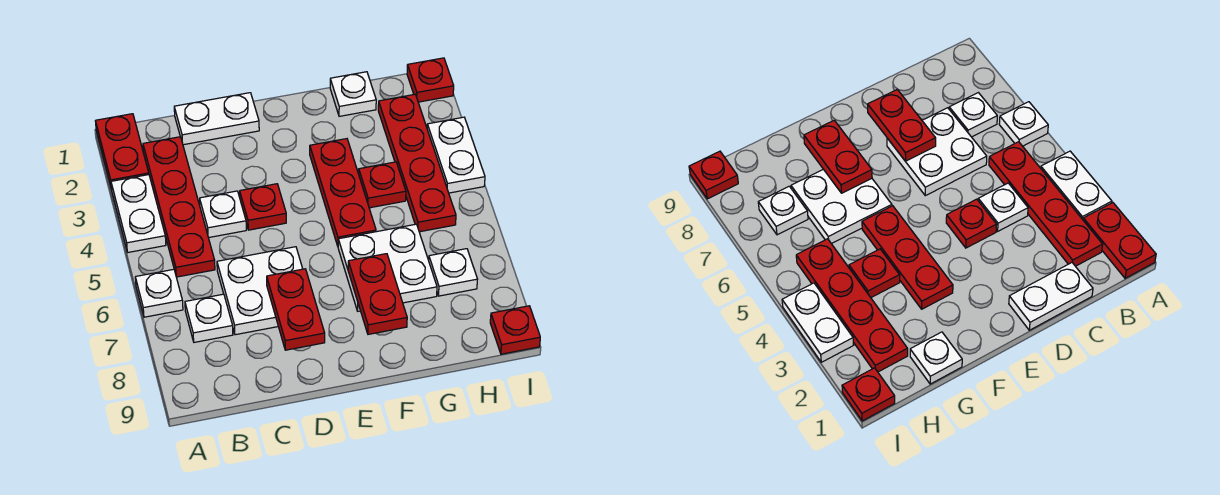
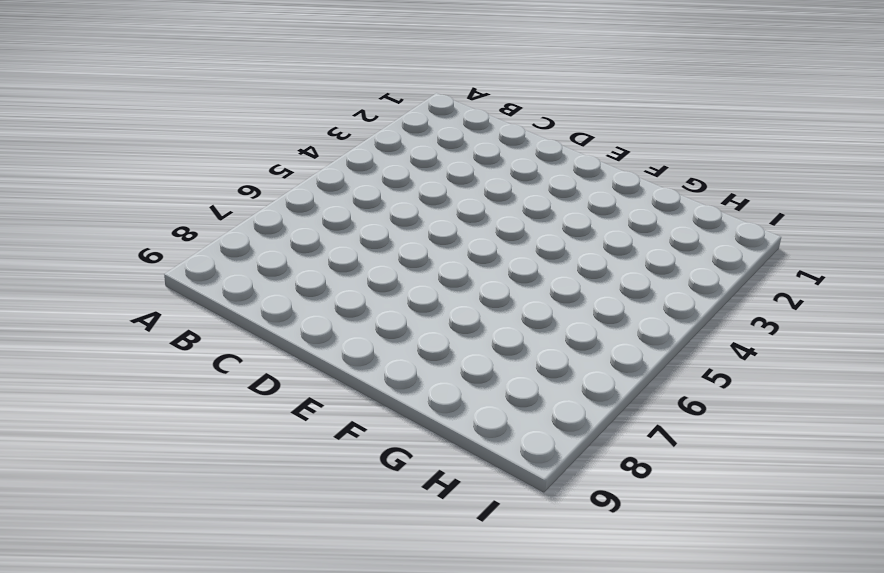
none -> red 1x2 plate [96,114,149,189]
none -> white 1x2 plate [111,175,166,252]
none -> white 1x1 plate [135,269,183,317]

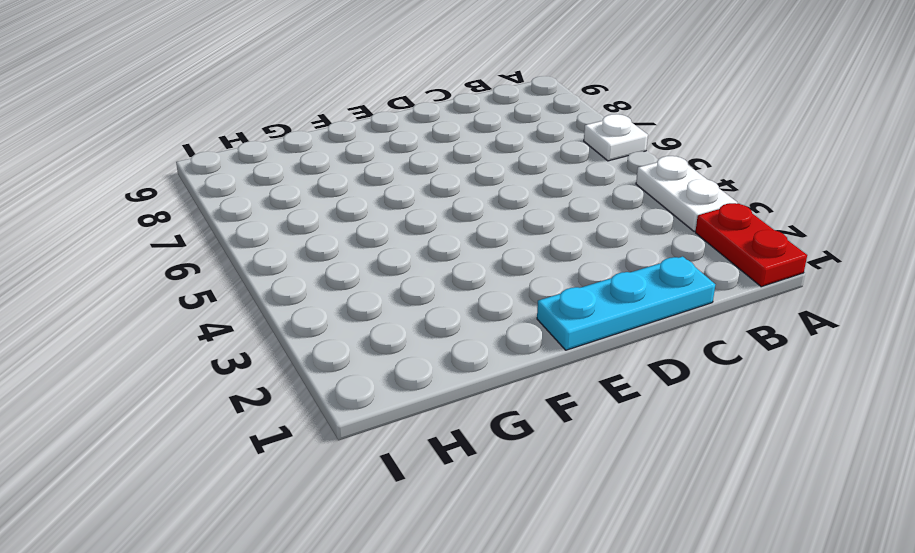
cyan 1x3 plate [537,257,715,350] -> white 1x2 plate [174,93,259,145]
none -> red 1x4 plate [143,137,215,277]
none -> white 1x1 plate [185,294,233,342]
none -> white 1x1 plate [200,191,246,238]

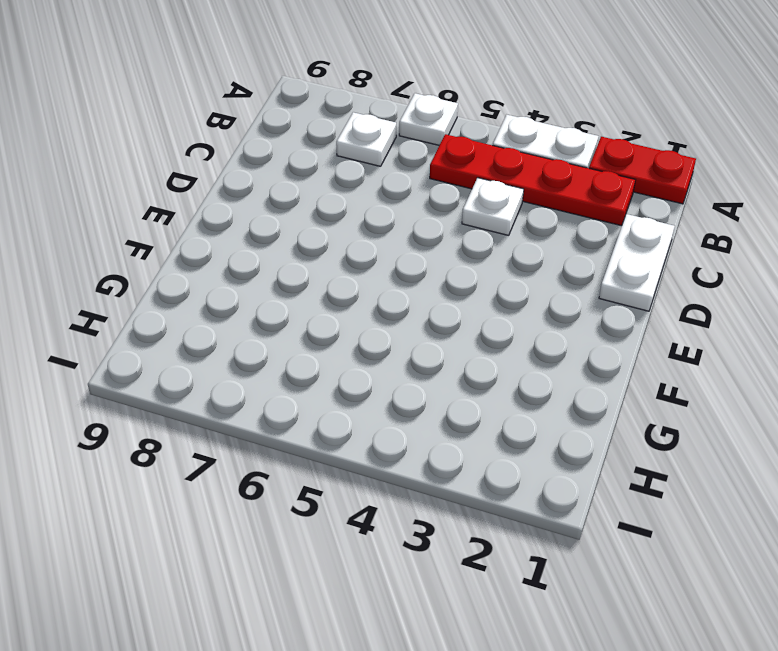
none -> white 2x2 plate [217,247,303,335]
none -> red 1x1 plate [240,184,286,230]
none -> red 1x3 plate [310,139,376,246]

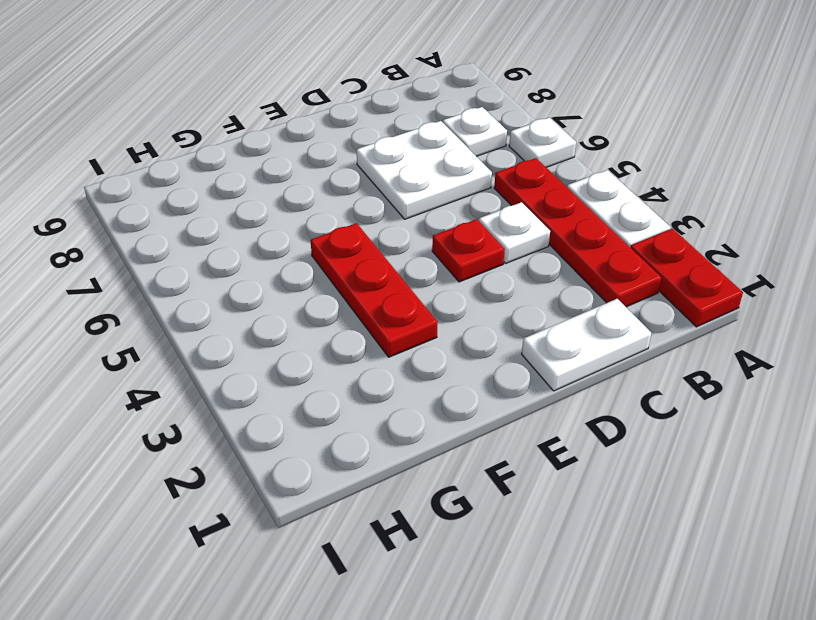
none -> white 2x2 plate [338,224,437,311]
none -> white 1x1 plate [330,72,376,116]
none -> red 1x1 plate [359,162,406,208]

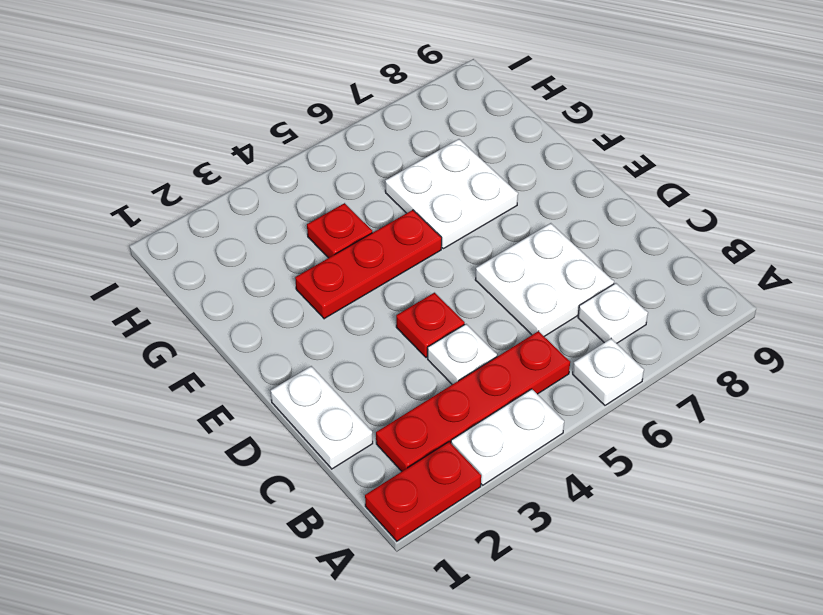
none -> white 1x1 plate [330,72,376,116]
none -> red 1x4 plate [378,94,456,232]
none -> white 1x1 plate [429,249,477,296]

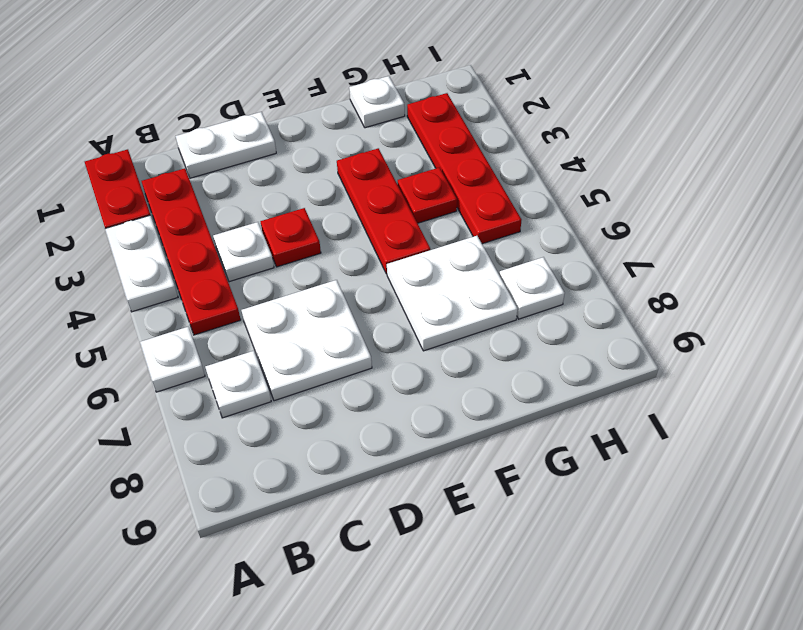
none -> red 1x1 plate [407,58,454,102]
none -> white 1x2 plate [427,117,485,193]
none -> red 1x1 plate [490,306,540,354]

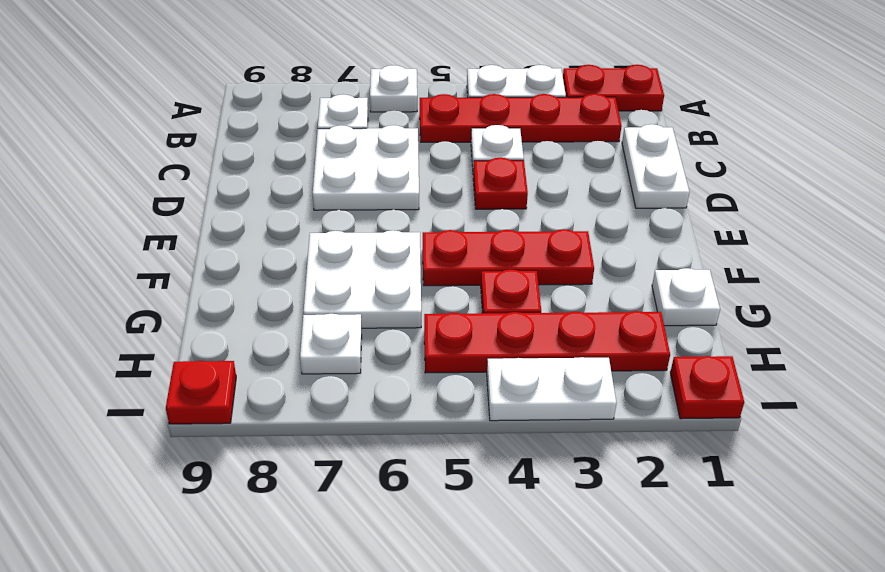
none -> red 1x2 plate [267,269,325,350]
none -> red 1x2 plate [348,254,407,334]

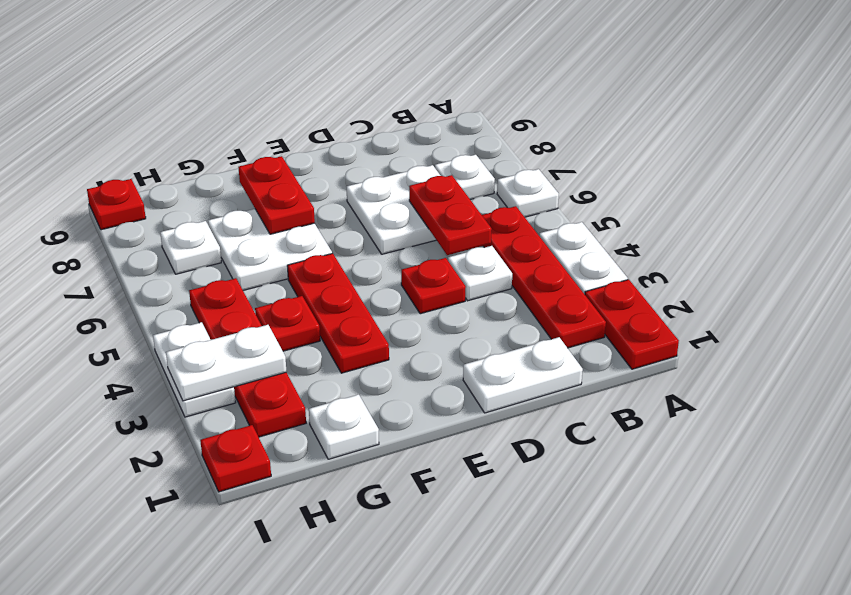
red 1x2 plate [409,175,492,255] -> red 1x2 plate moved to [267,269,325,350]
white 1x2 plate [166,325,287,401] -> none

